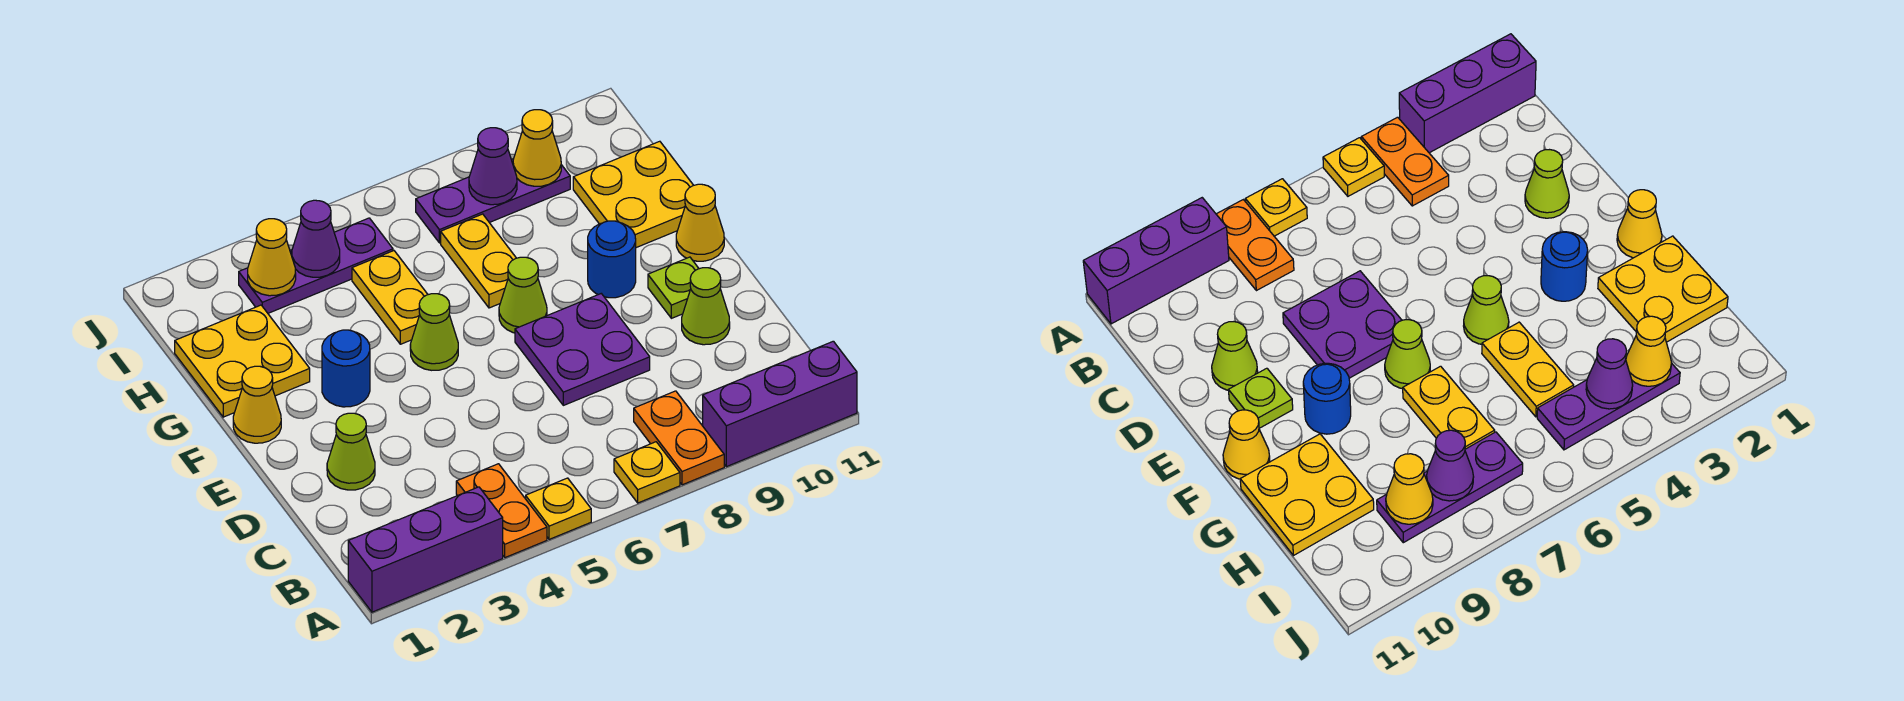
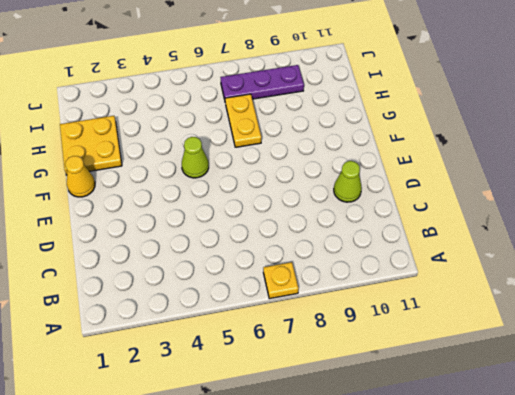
none -> purple 1x3 brick [348,487,503,612]
none -> orange 1x2 plate [456,464,547,558]
none -> yellow 1x1 plate [526,478,591,539]

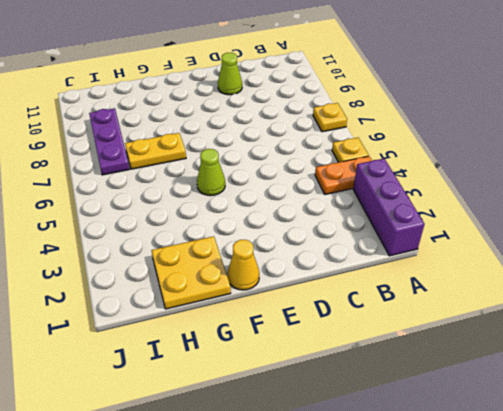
none -> orange 1x2 plate [634,391,724,485]
none -> purple 1x3 brick [703,341,857,467]
none -> lime 1x1 cone [327,413,375,490]

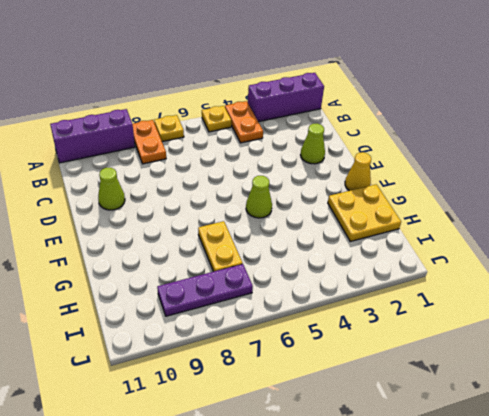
none -> purple 2x2 plate [515,294,650,405]
none -> lime 1x1 plate [648,257,699,318]
none -> blue 1x1 round brick [322,330,370,407]

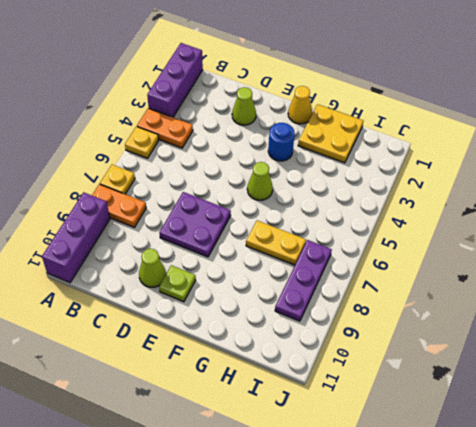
none -> lime 1x1 cone [499,257,547,333]
none -> blue 1x1 round brick [588,221,636,298]
none -> yellow 1x1 cone [676,184,724,261]

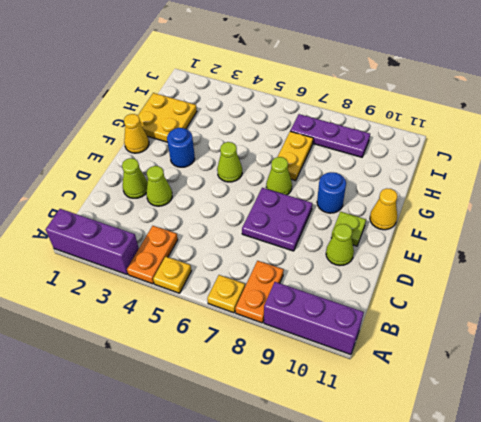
lime 1x1 cone [146,166,172,206] -> none
none -> yellow 1x2 plate [352,251,428,344]
none -> yellow 2x2 plate [573,141,693,248]
none -> purple 1x3 plate [239,218,393,313]

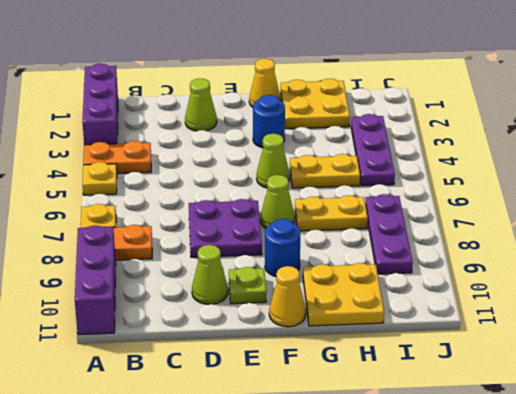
none -> yellow 1x1 cone [248,219,296,296]
none -> purple 1x1 cone [292,200,340,277]
none -> purple 1x1 cone [469,128,517,205]

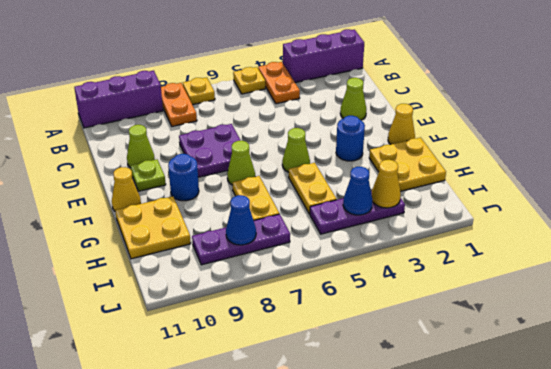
blue 1x1 cone [343,167,373,215] -> purple 1x1 cone [292,200,340,277]
blue 1x1 cone [226,195,256,245] -> purple 1x1 cone [469,128,517,205]
none -> yellow 1x1 cone [513,110,561,186]

